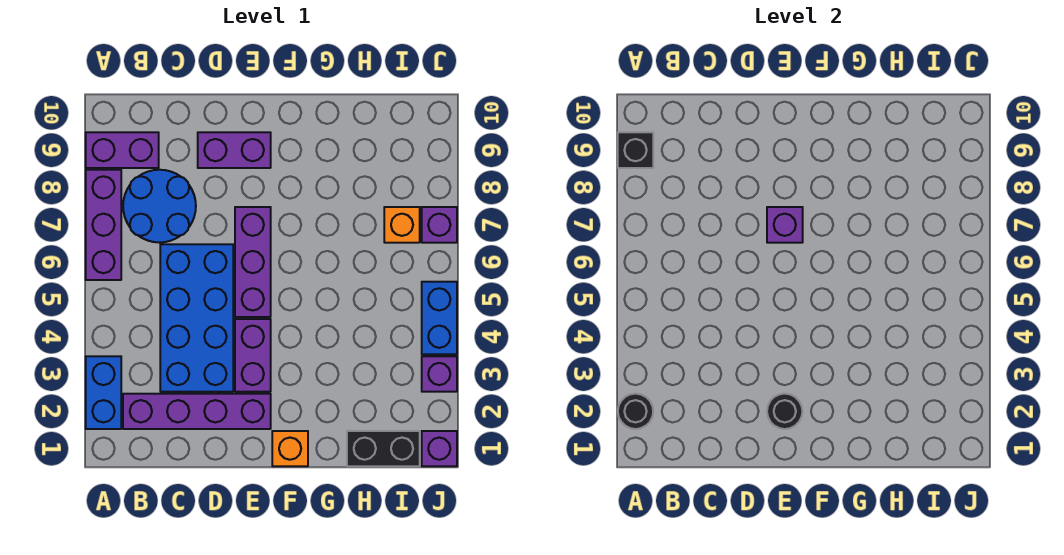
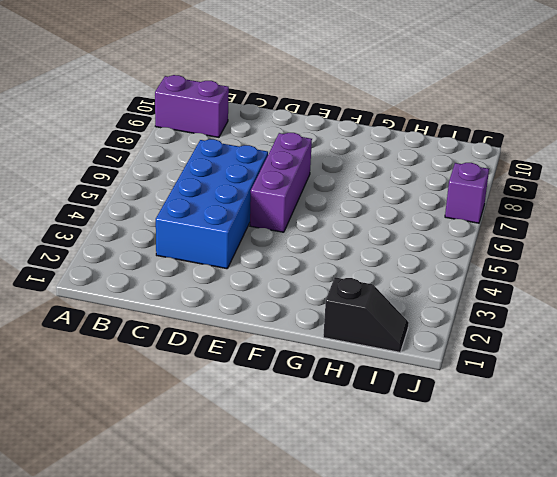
black 1x2 slope [323,277,409,352] -> black 1x2 brick [347,431,420,466]
none -> blue 1x2 brick [86,356,121,429]
none -> purple 1x3 brick [86,170,121,280]
none -> purple 1x4 brick [123,394,271,429]

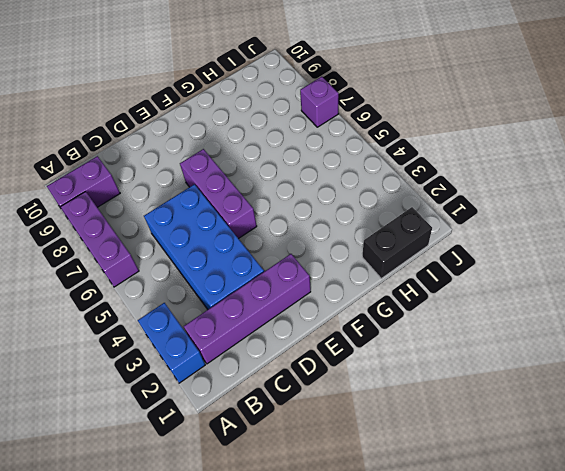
none -> blue 2x2 round brick [123,170,196,243]
none -> purple 1x2 brick [198,132,271,168]
none -> purple 1x2 brick [235,319,271,392]

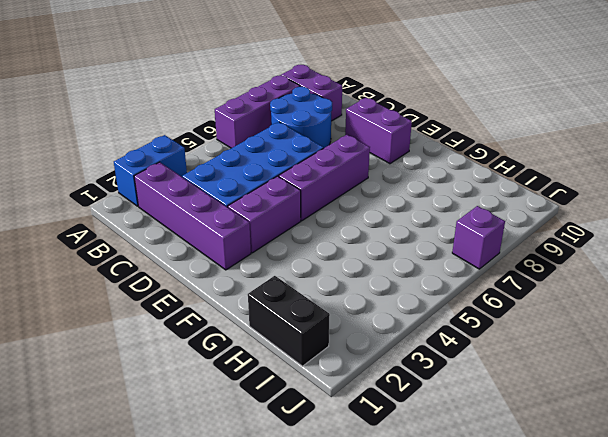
none -> orange 1x1 brick [272,431,308,466]
none -> orange 1x1 brick [384,207,420,243]
none -> purple 1x1 brick [422,431,457,466]

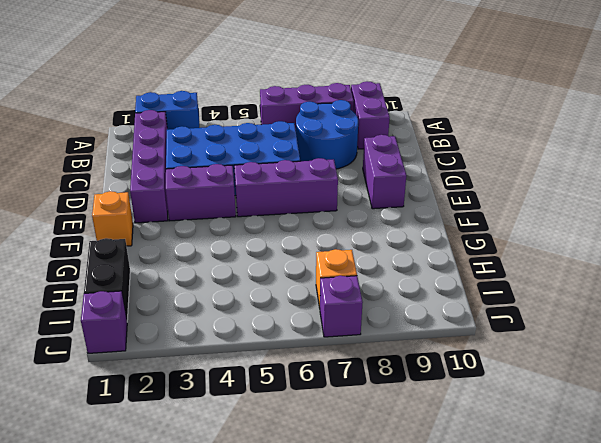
none -> purple 1x1 brick [422,356,457,392]
none -> blue 1x2 brick [422,282,457,354]
none -> black 1x1 round brick [618,394,653,429]

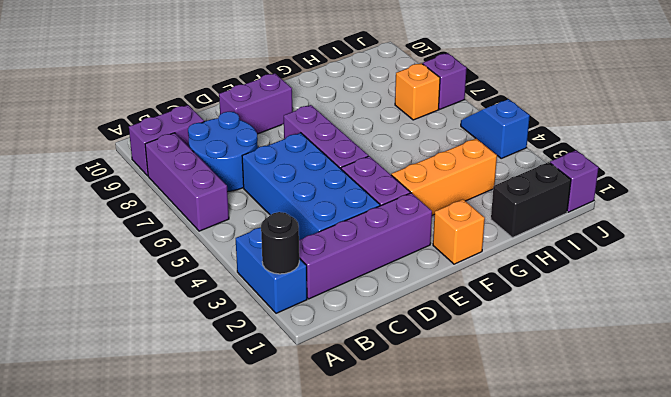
orange 1x3 brick [391,139,497,215] -> none
blue 1x2 slope [461,99,530,158] -> blue 1x2 brick [422,282,457,354]
none -> purple 1x1 brick [422,356,457,392]
none -> black 1x1 brick [618,132,653,168]
none -> black 1x1 round brick [767,394,803,429]

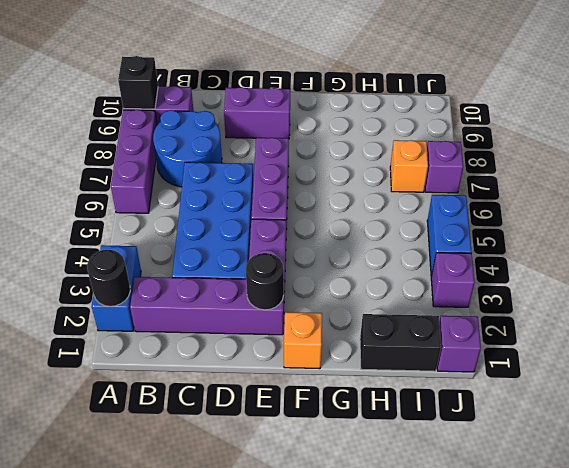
none -> purple 1x1 brick [767,207,803,243]

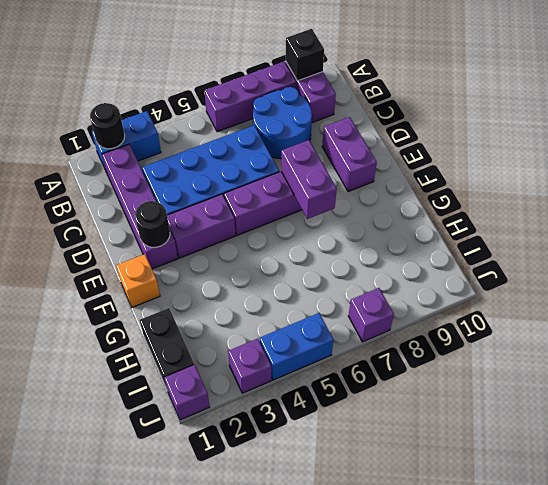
purple 1x2 brick [281,140,337,219] -> purple 1x1 brick [767,207,803,243]
none -> orange 1x1 brick [384,207,420,243]

